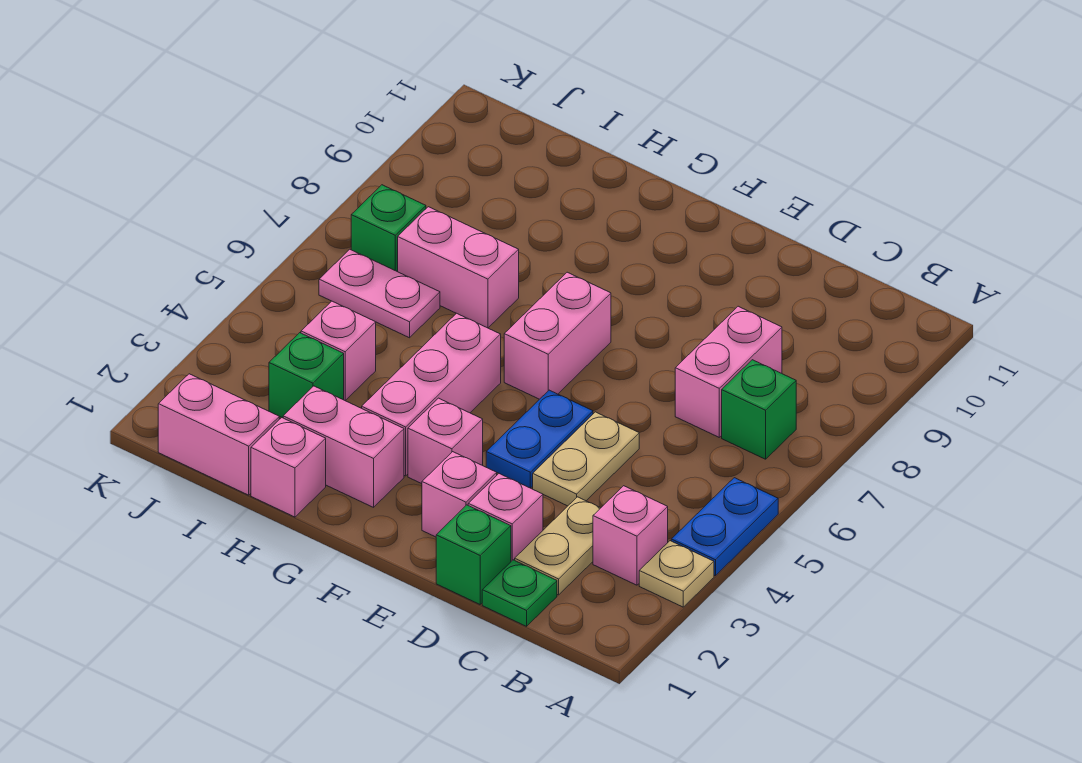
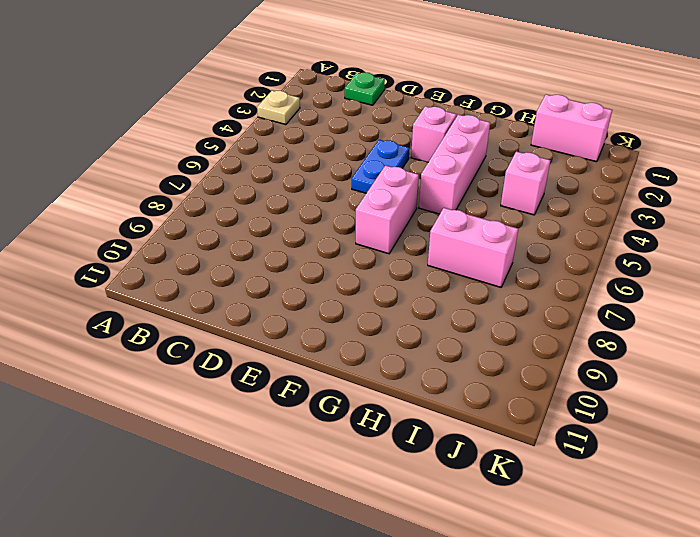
none -> blue 1x2 plate [671,478,778,576]
none -> pink 1x1 brick [593,486,668,585]
none -> green 1x1 brick [722,360,796,459]

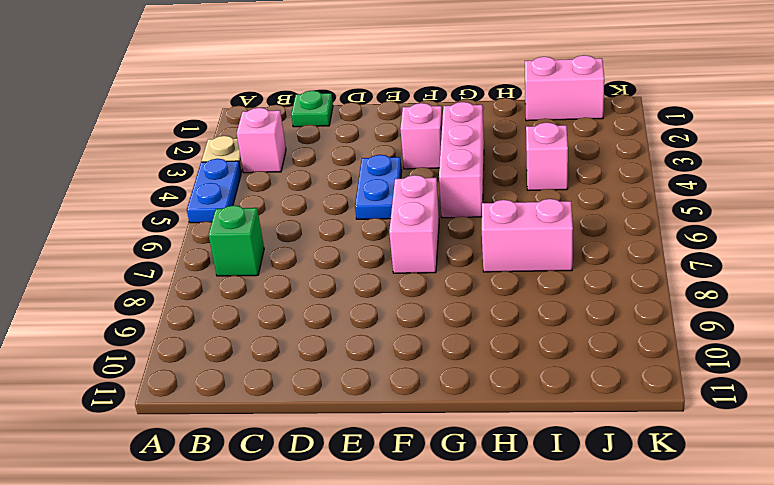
none -> tan 1x2 plate [515,497,600,595]
none -> pink 1x2 brick [675,306,782,437]
none -> green 1x1 brick [436,505,511,604]

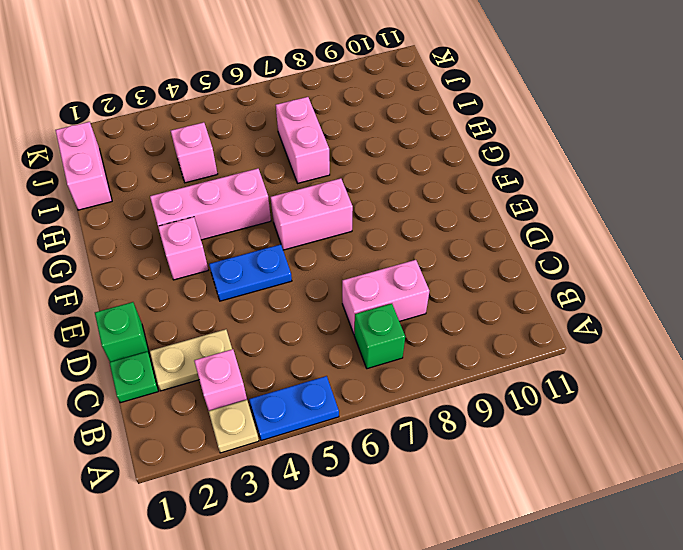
none -> pink 1x1 brick [468,474,543,561]
none -> tan 1x2 plate [533,412,639,506]
none -> pink 1x1 brick [422,452,497,537]

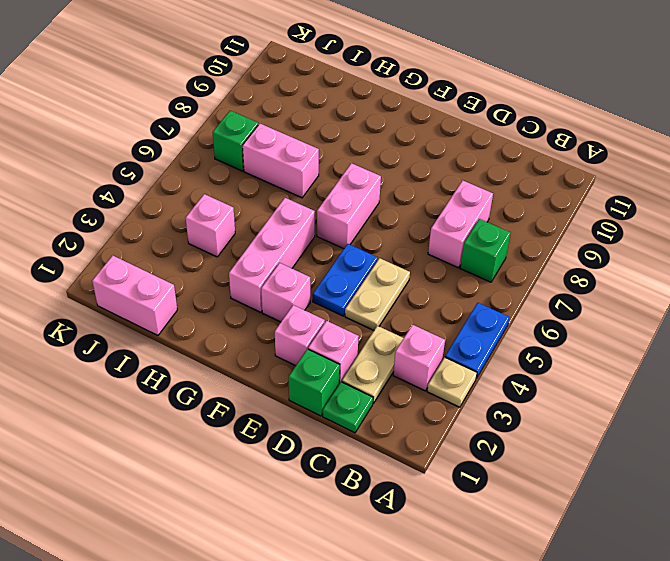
none -> pink 1x2 brick [283,386,404,507]
none -> pink 1x1 brick [251,418,326,517]
none -> green 1x1 brick [269,333,344,418]

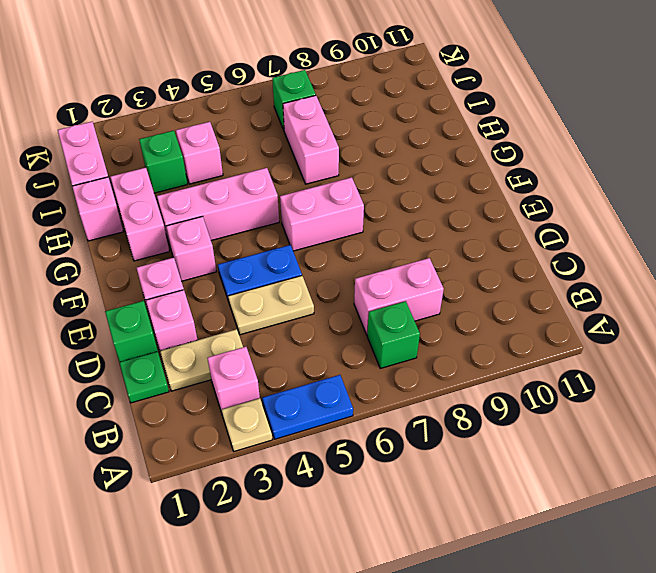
none -> pink 1x2 plate [319,249,440,338]

